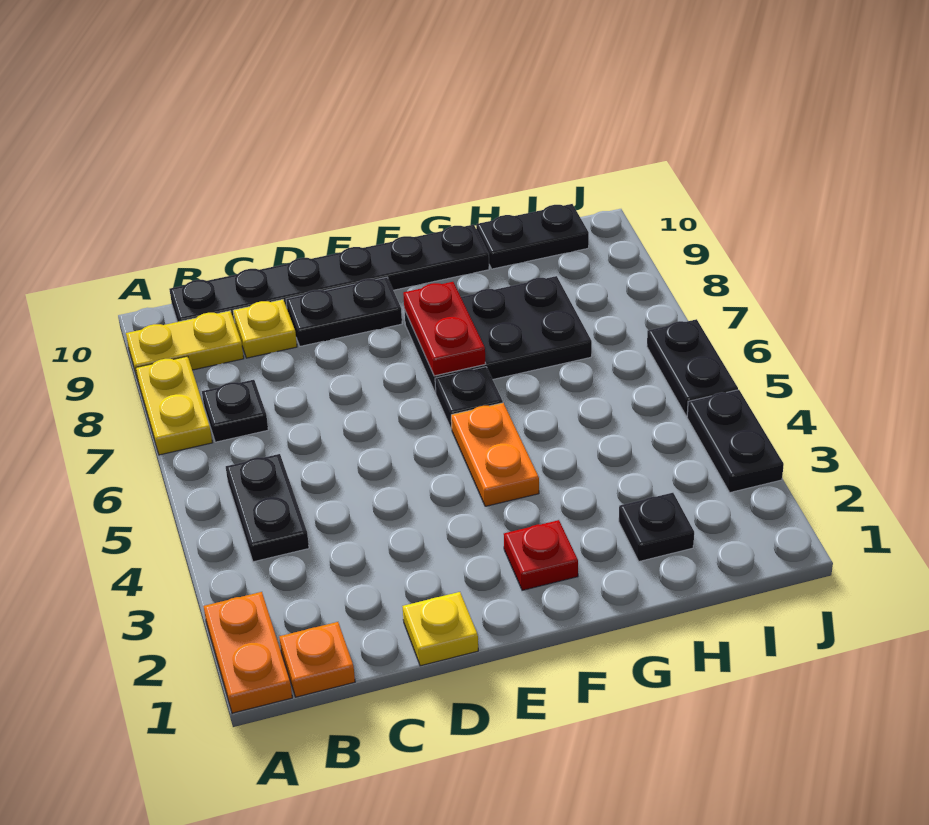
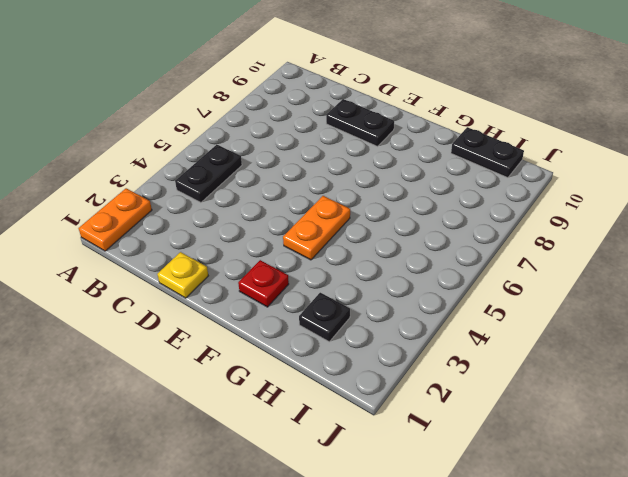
none -> yellow 1x2 plate [136,356,212,455]
none -> yellow 1x2 plate [126,311,244,380]
none -> orange 1x1 plate [279,622,355,697]

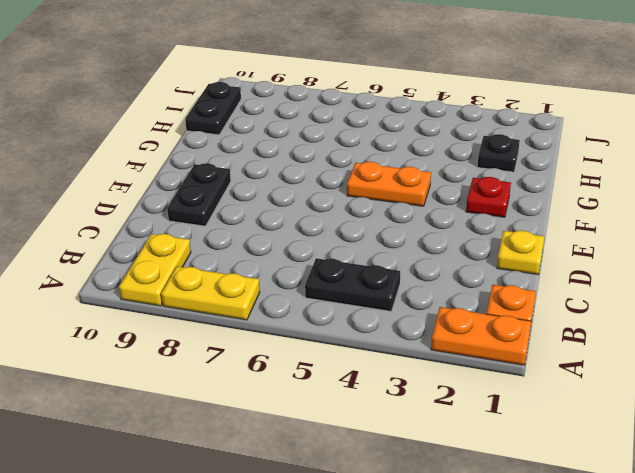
none -> black 1x1 plate [202,380,268,442]
none -> black 1x6 plate [169,225,489,322]
none -> yellow 1x1 plate [233,300,297,358]

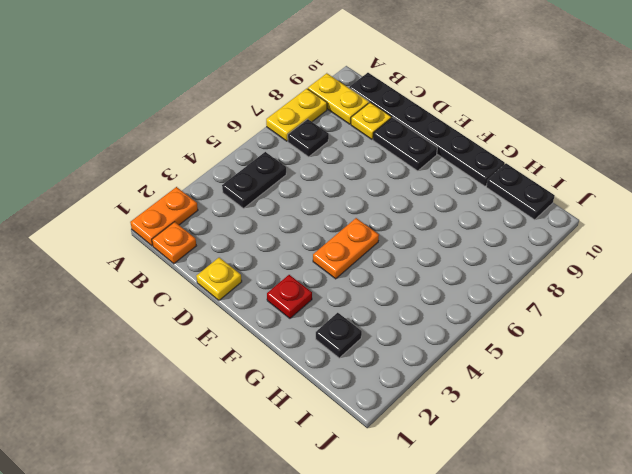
none -> black 1x1 plate [435,367,503,429]
none -> black 2x3 plate [404,276,592,393]
none -> black 1x2 plate [687,390,784,493]

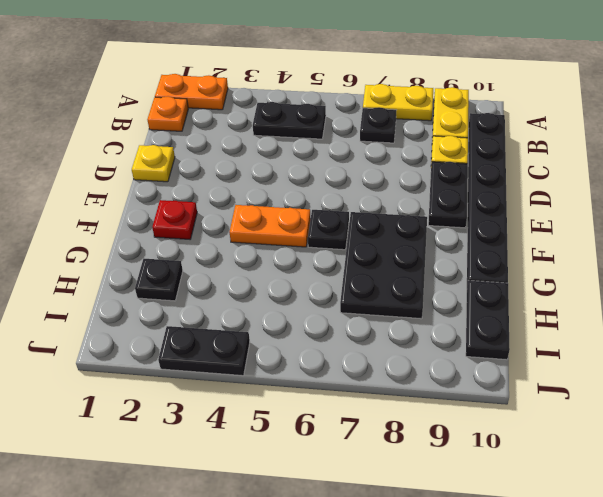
none -> black 1x2 plate [647,319,738,416]
none -> red 1x2 plate [403,282,486,376]

